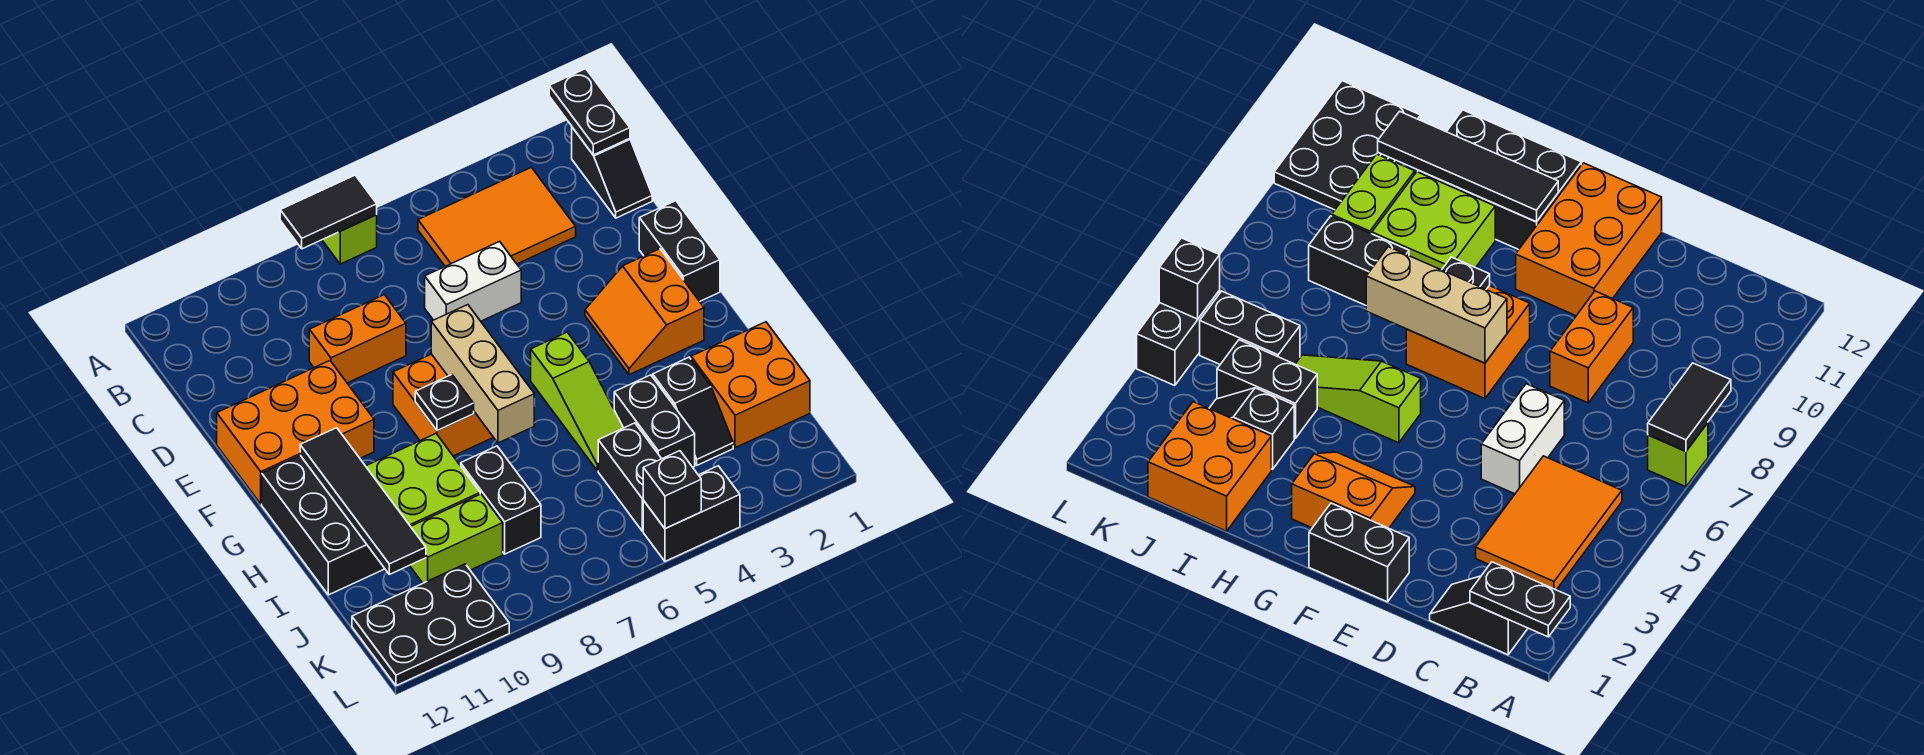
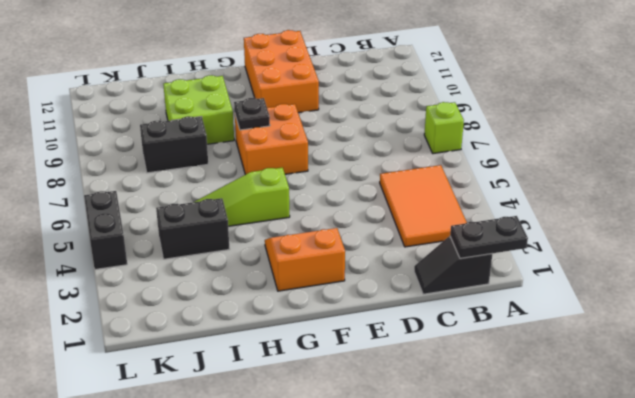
none -> white 1x2 brick [425,241,521,321]
none -> orange 1x2 brick [309,295,406,383]
none -> black 1x2 brick [639,201,720,301]

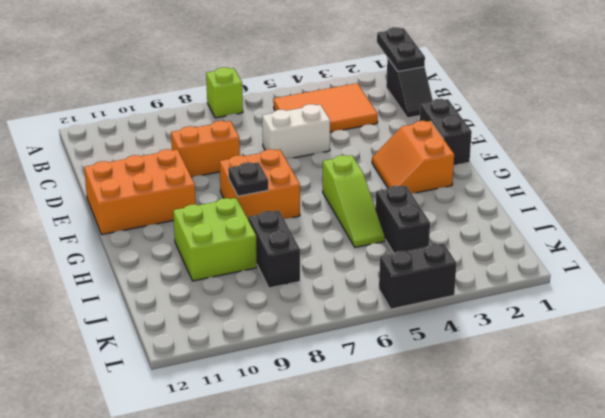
none -> black 2x3 brick [262,455,385,595]
none -> orange 2x2 brick [691,322,810,448]
none -> black 1x2 slope [653,357,733,465]

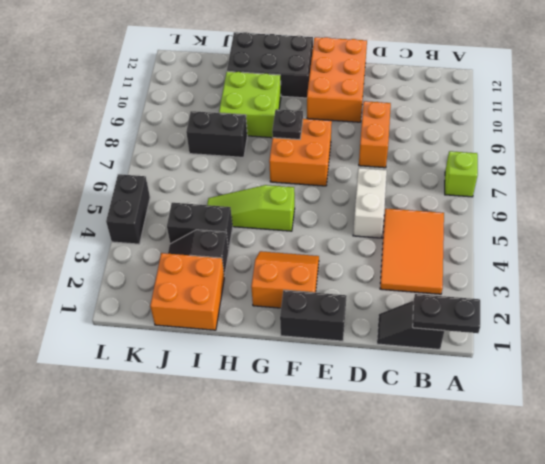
none -> black 1x2 brick [598,423,661,531]
none -> lime 1x2 brick [410,494,503,583]
none -> black 2x3 plate [352,564,509,686]

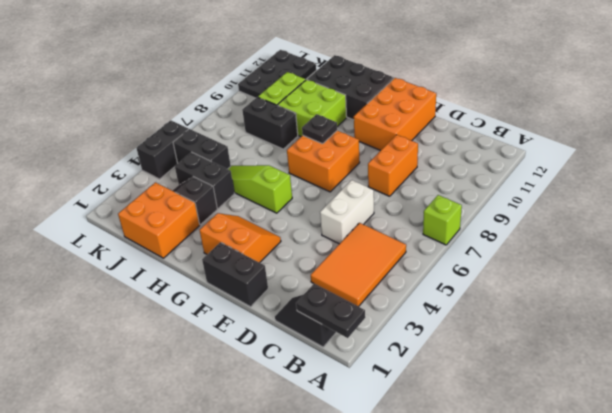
none -> black 1x2 tile [280,175,377,249]
none -> tan 1x3 brick [431,305,534,443]
none -> black 1x4 tile [300,428,426,574]

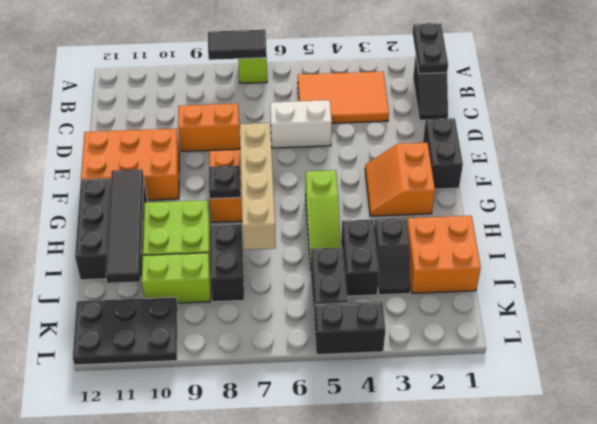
tan 1x4 brick [240,123,276,250] -> tan 1x3 brick [431,305,534,443]
none -> black 1x1 brick [643,451,701,529]

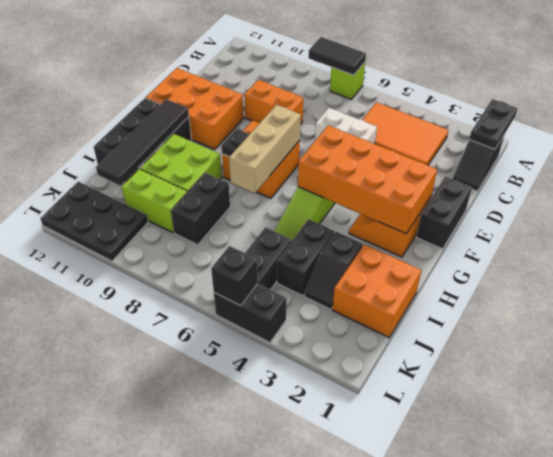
orange 2x4 brick [298,125,437,234] -> none

